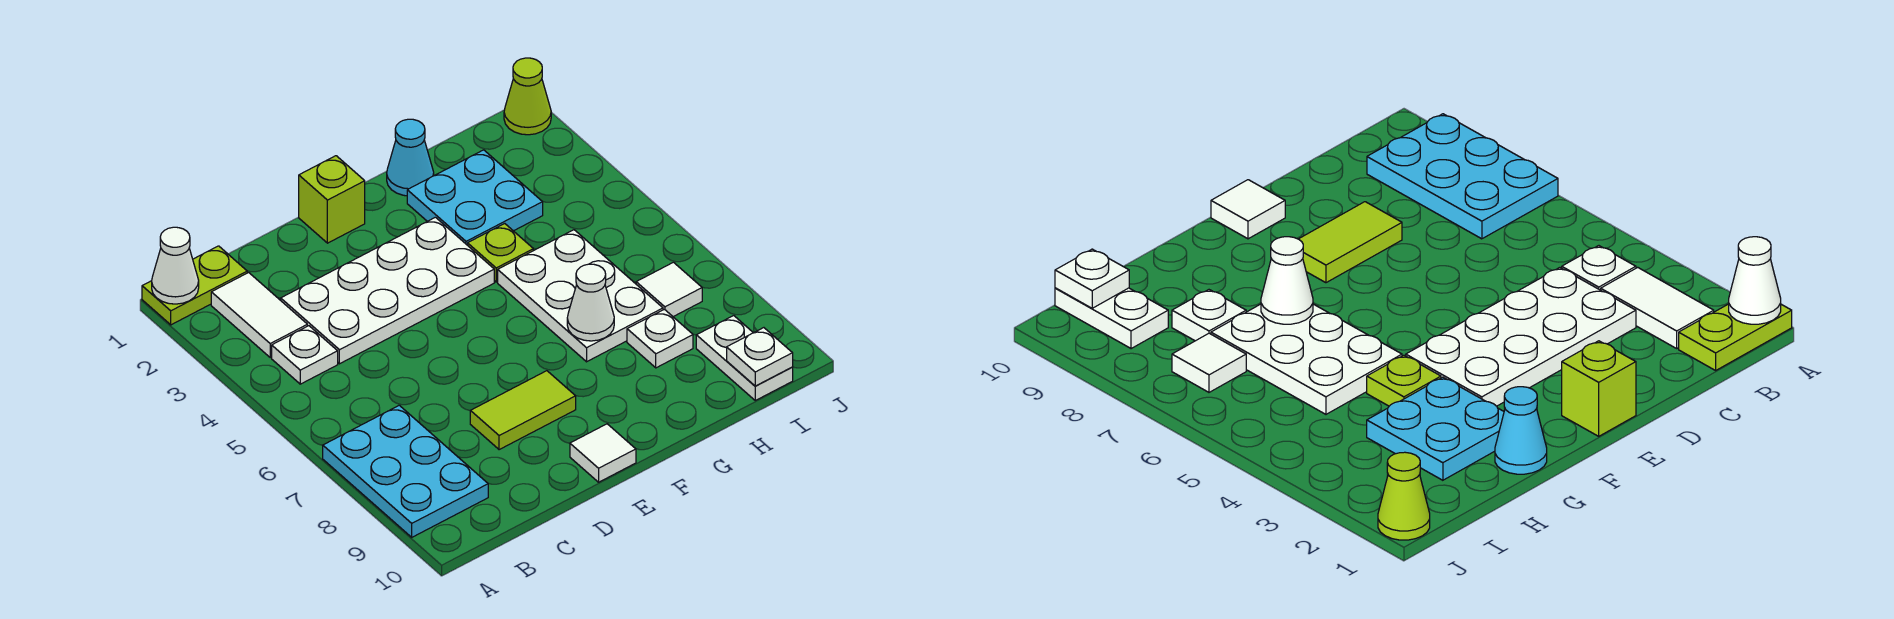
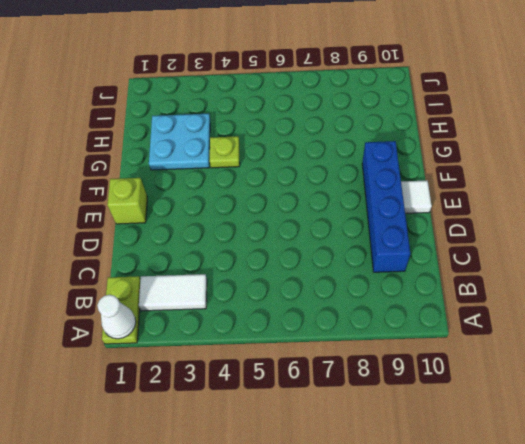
blue 1x4 brick [362,141,410,272] -> none
none -> cyan 2x3 plate [323,405,488,537]
none -> white 1x1 plate [272,326,338,384]
none -> white 2x4 plate [281,217,494,364]

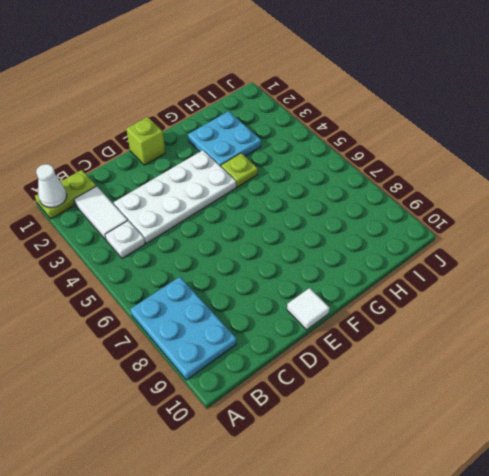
none -> lime 1x2 tile [470,371,576,450]
none -> cyan 1x1 cone [387,119,434,196]
none -> white 2x3 plate [498,230,663,362]

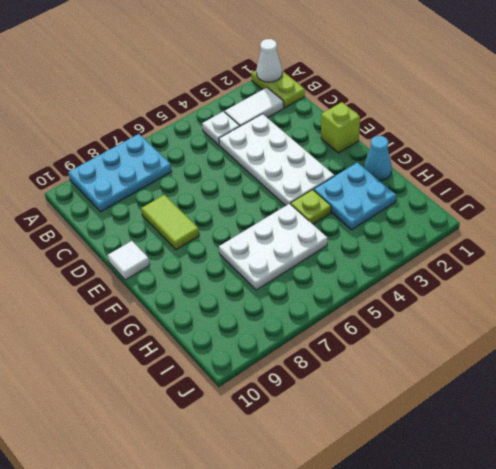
none -> white 1x1 plate [627,309,693,368]
none -> white 1x1 tile [636,262,702,317]
none -> white 1x2 plate [696,316,793,400]

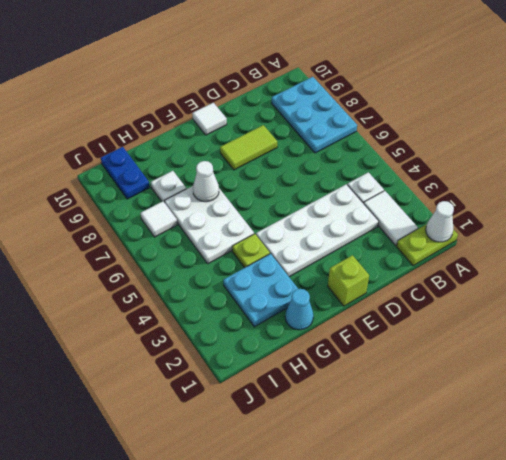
blue 1x2 plate [101,147,150,199] -> white 1x2 plate [696,316,793,400]
none -> lime 1x1 cone [504,58,551,135]
none -> white 1x1 plate [727,328,793,386]

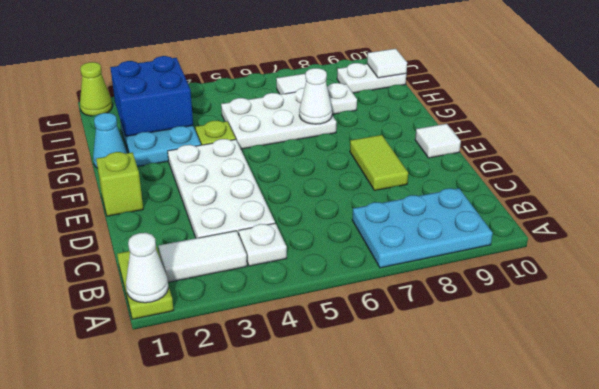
blue 2x2 brick [110,56,193,136] -> none
white 1x1 tile [367,49,407,78] -> white 1x1 plate [727,328,793,386]

